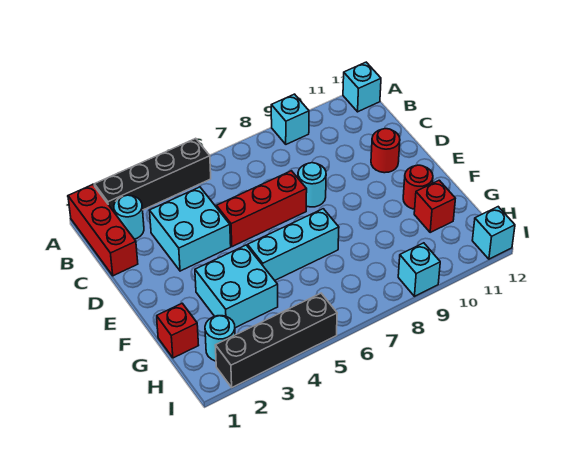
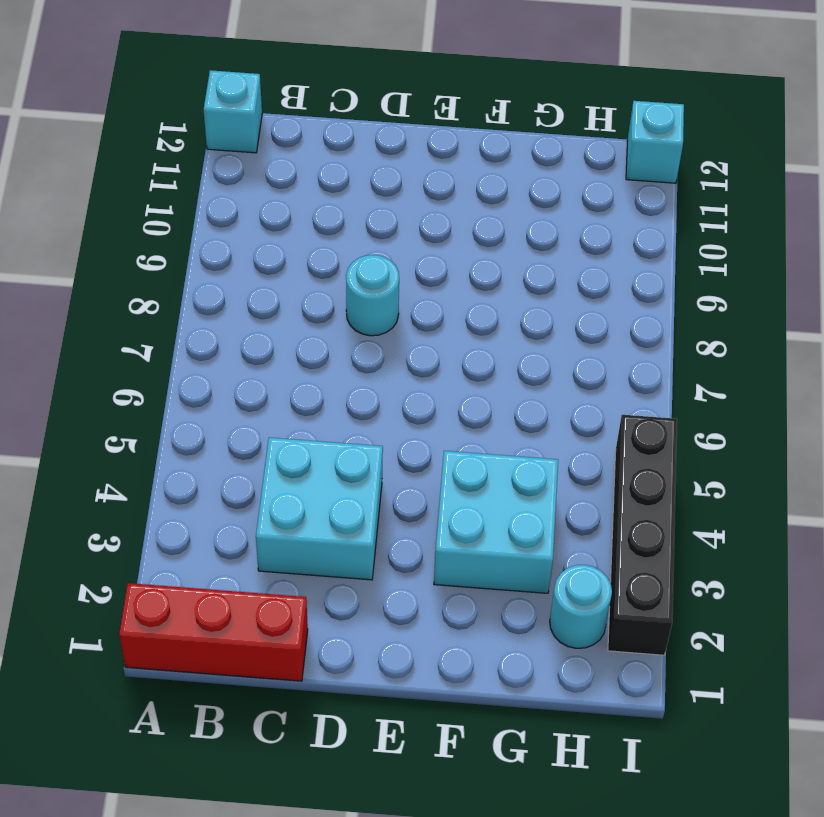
none -> black 1x4 brick [94,138,211,212]
none -> cyan 1x1 brick [271,94,309,144]
none -> cyan 1x1 round brick [114,195,144,239]

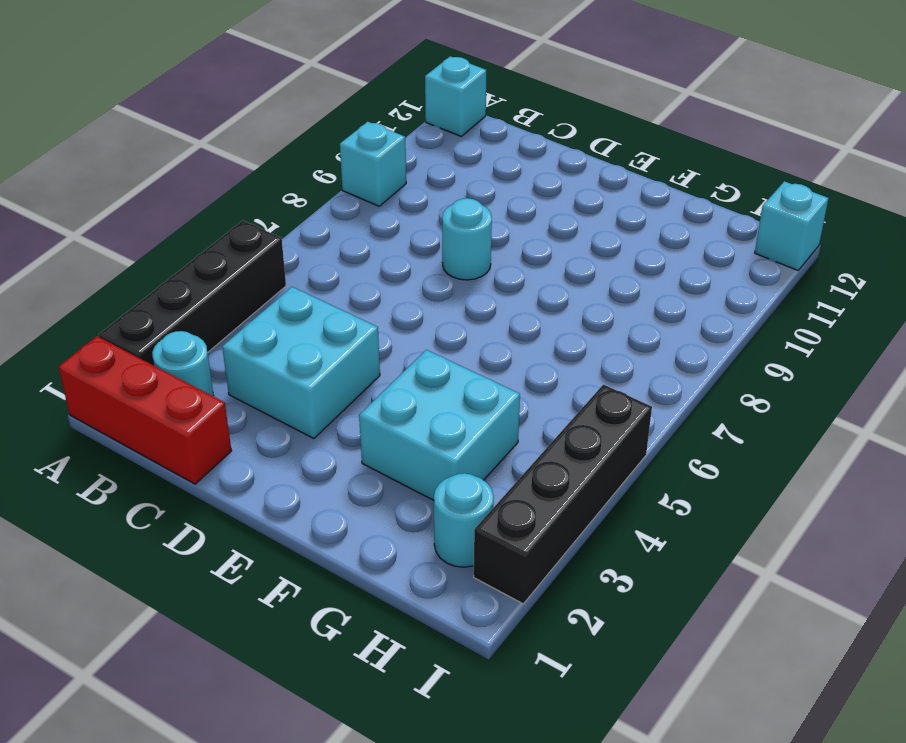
none -> red 1x3 brick [217,171,307,247]
none -> red 1x1 round brick [371,129,400,173]
none -> cyan 1x3 brick [248,209,339,280]

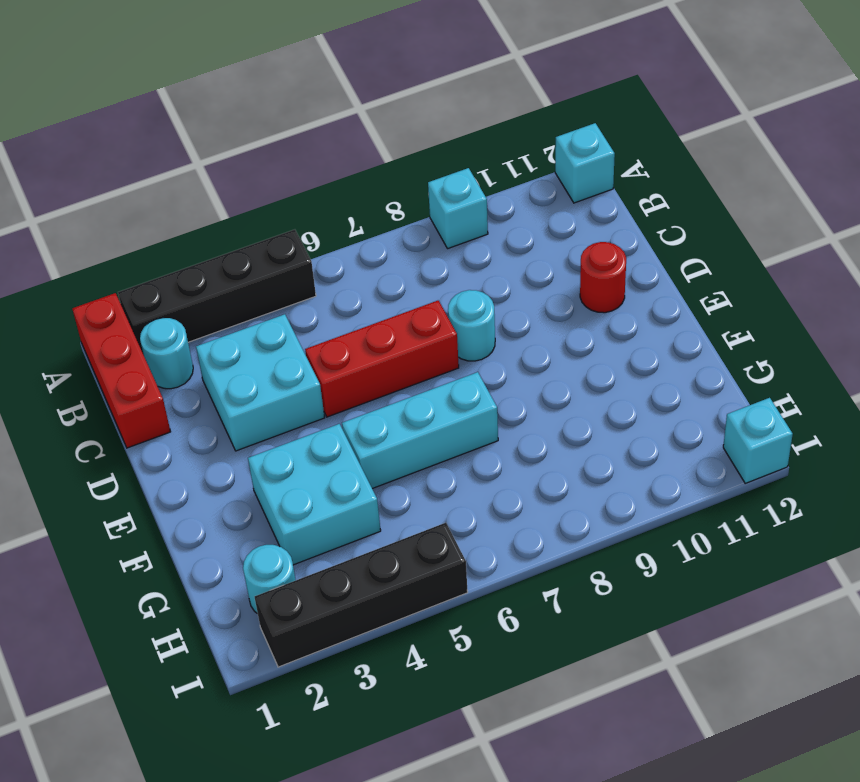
none -> red 1x1 round brick [403,165,433,209]
none -> red 1x1 brick [157,303,199,358]
none -> red 1x1 brick [414,180,455,232]

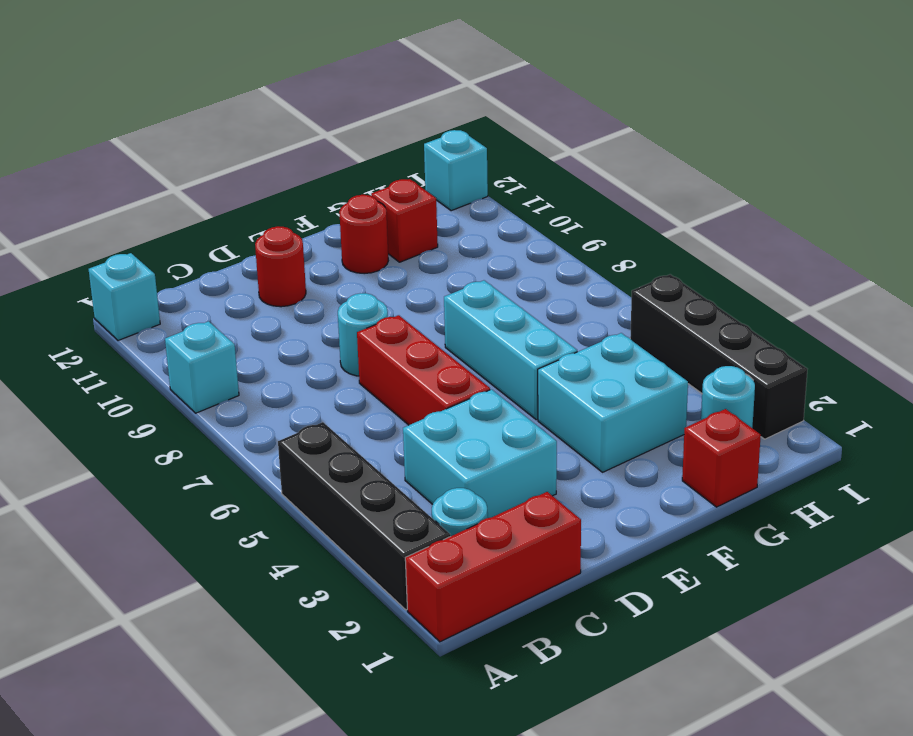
none -> cyan 1x1 brick [398,243,440,296]

